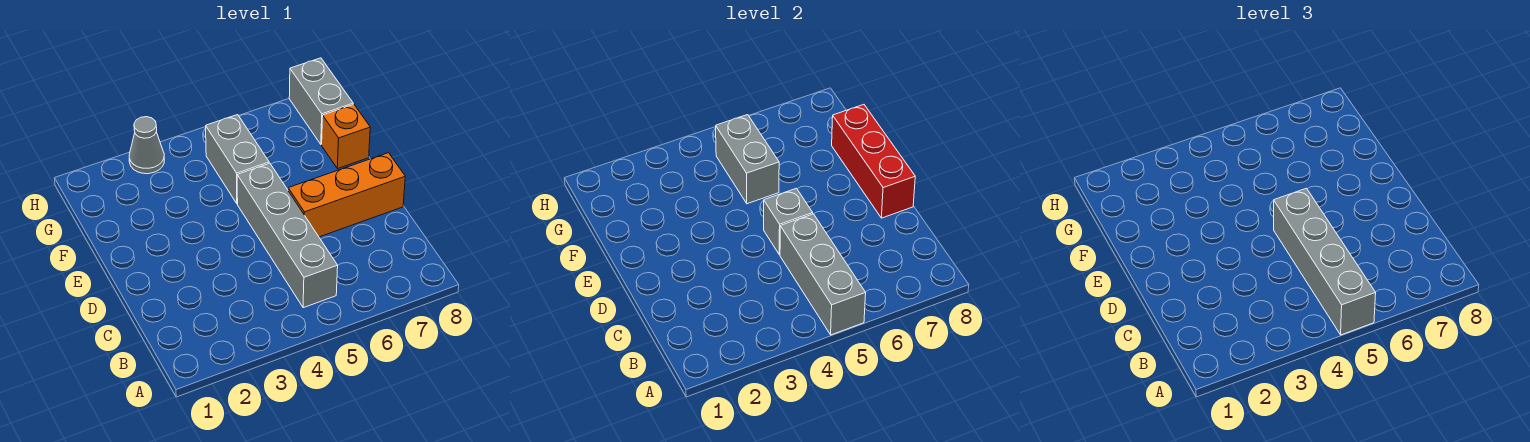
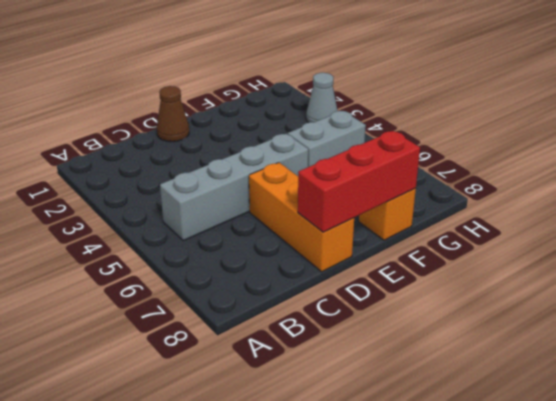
brown 1x1 cone [157,86,189,142] -> none
none -> grey 1x2 brick [289,58,353,144]
none -> grey 1x3 brick [780,214,866,335]

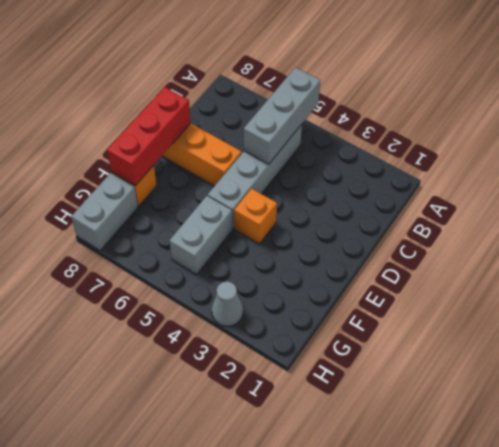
orange 1x1 brick [234,189,277,244] -> none
none -> grey 1x1 brick [764,188,813,255]
none -> grey 1x2 brick [716,115,779,204]

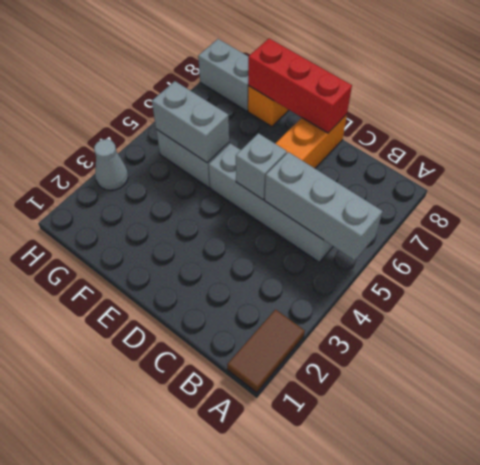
brown 1x2 tile [227,310,305,393] -> none
none -> grey 1x4 brick [1274,188,1376,335]

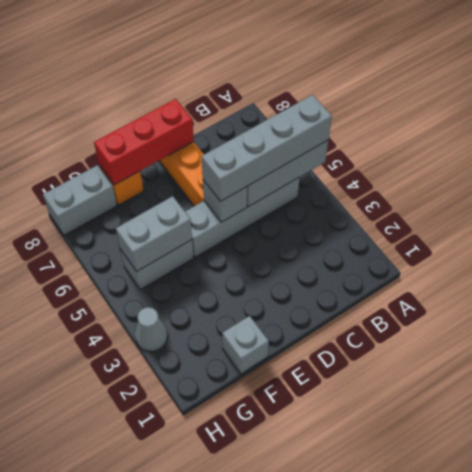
grey 1x1 brick [222,316,269,374] -> none

